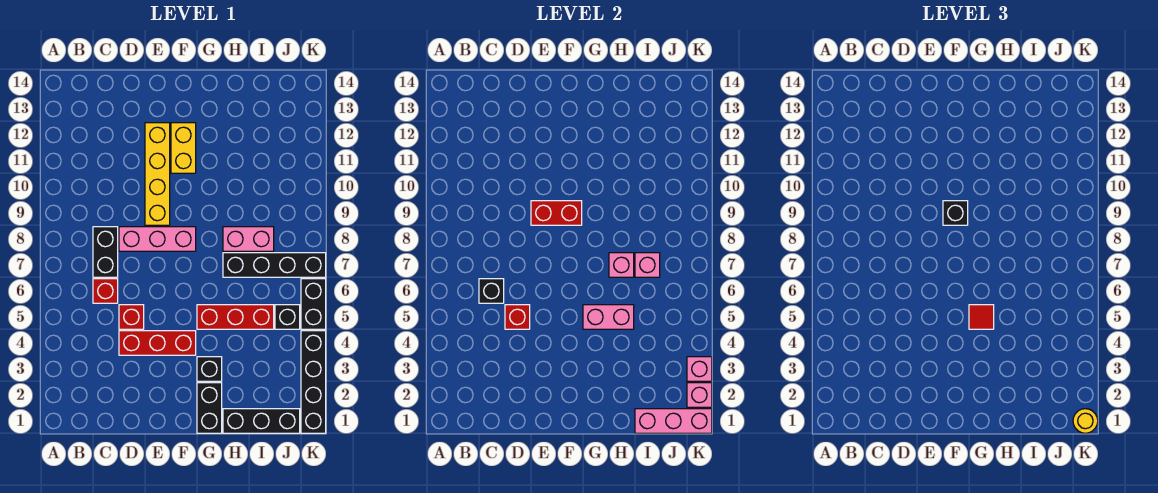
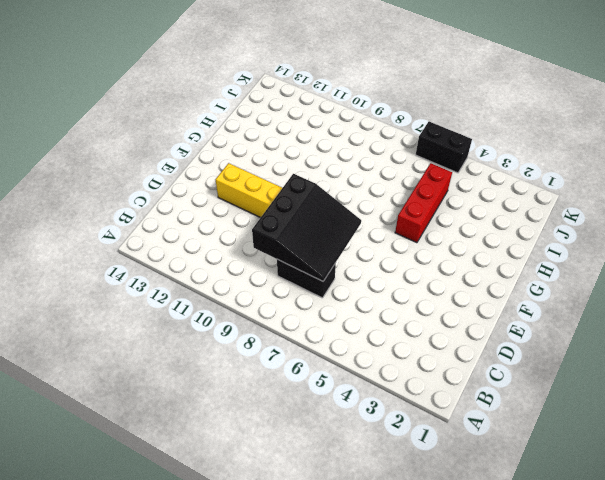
black 3x3 slope [252,174,361,281] -> red 1x2 brick [531,201,582,225]
none -> red 1x1 brick [93,279,118,303]
none -> red 1x3 brick [119,331,196,355]
none -> red 1x1 brick [119,305,144,329]

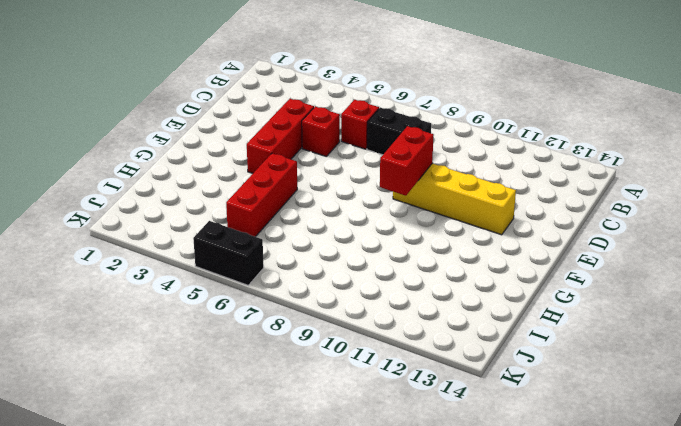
none -> pink 1x3 brick [119,227,196,251]
none -> yellow 1x2 brick [171,123,196,173]
none -> black 1x2 brick [197,383,222,433]

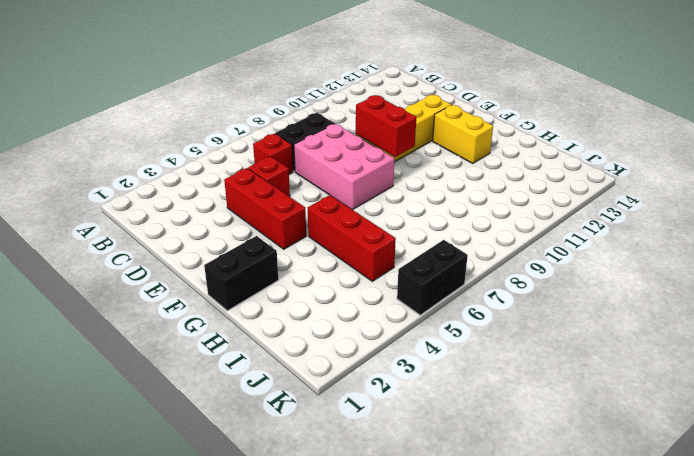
pink 2x3 brick [294,124,394,210] -> pink 1x3 brick [119,227,196,251]
yellow 1x2 brick [433,105,493,164] -> yellow 1x2 brick turned to [171,123,196,173]
none -> black 1x1 brick [197,357,222,381]
none -> black 1x3 brick [223,409,300,433]
none -> black 1x4 brick [223,253,326,277]

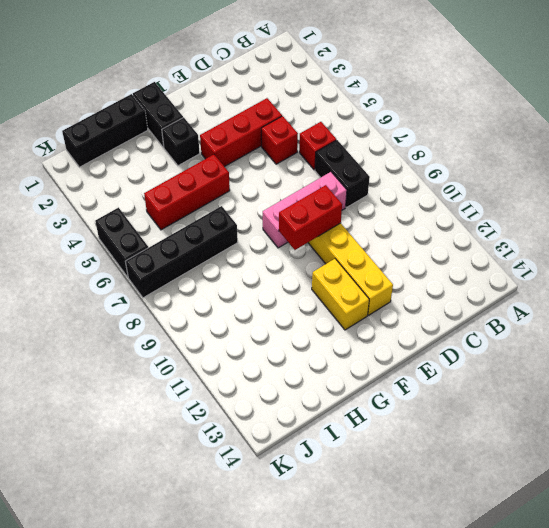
none -> pink 1x2 brick [223,227,274,251]
none -> black 1x1 brick [275,305,300,329]
none -> black 1x4 brick [301,331,326,433]

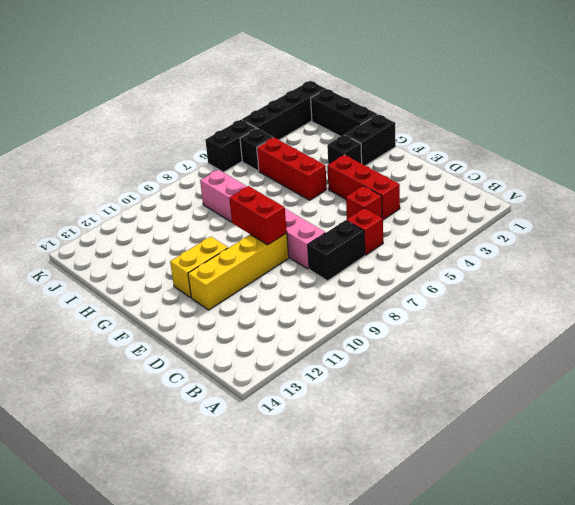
none -> black 1x4 brick [223,253,326,277]
none -> black 1x1 brick [479,279,504,303]
none -> red 1x1 brick [505,305,530,329]

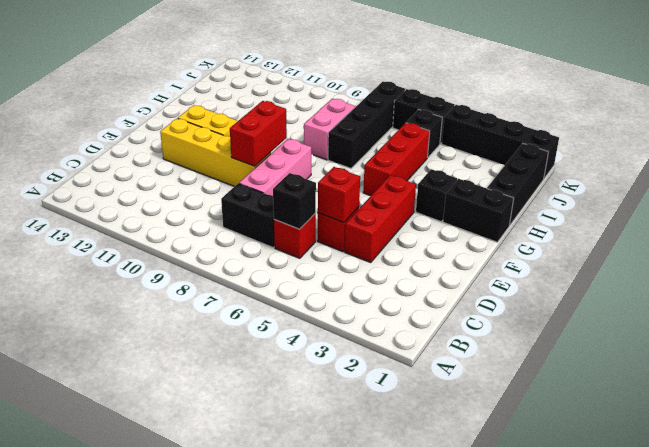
none -> pink 1x2 brick [583,305,634,329]
none -> pink 1x1 brick [609,253,634,277]
none -> pink 1x3 brick [635,409,712,433]

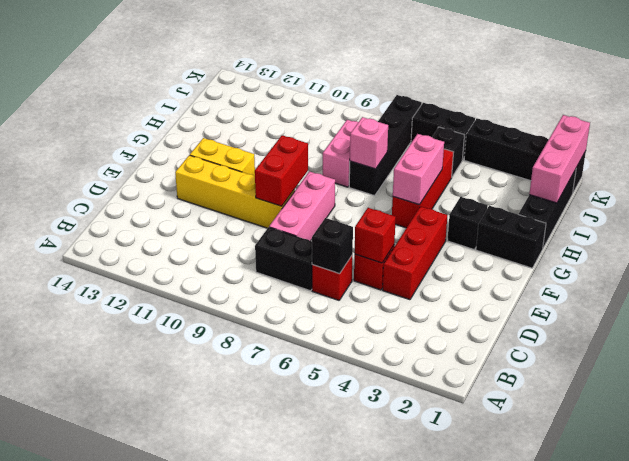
none -> pink 1x1 brick [635,253,660,277]
none -> pink 1x1 brick [687,383,712,407]
none -> pink 1x1 brick [687,357,712,381]

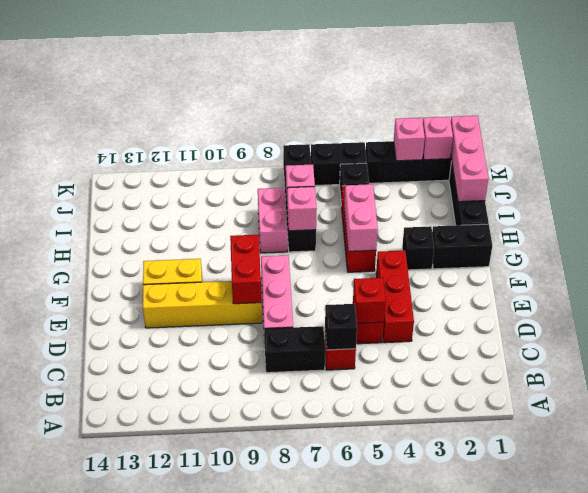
none -> black 1x1 brick [943,201,968,225]
none -> red 1x1 tile [969,305,994,329]
none -> yellow 1x1 round brick [1073,409,1098,433]

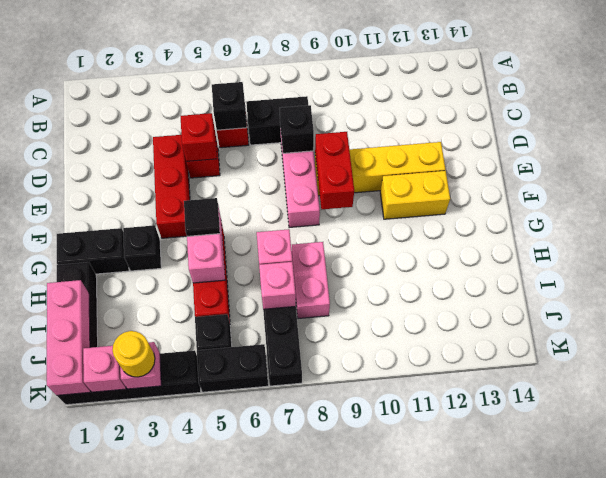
black 1x1 brick [280,105,314,153] -> black 1x1 brick moved to [943,201,968,225]
black 1x1 tile [184,198,220,236] -> red 1x1 tile [969,305,994,329]
yellow 1x1 round brick [113,331,155,377] -> yellow 1x1 round brick moved to [1073,409,1098,433]

